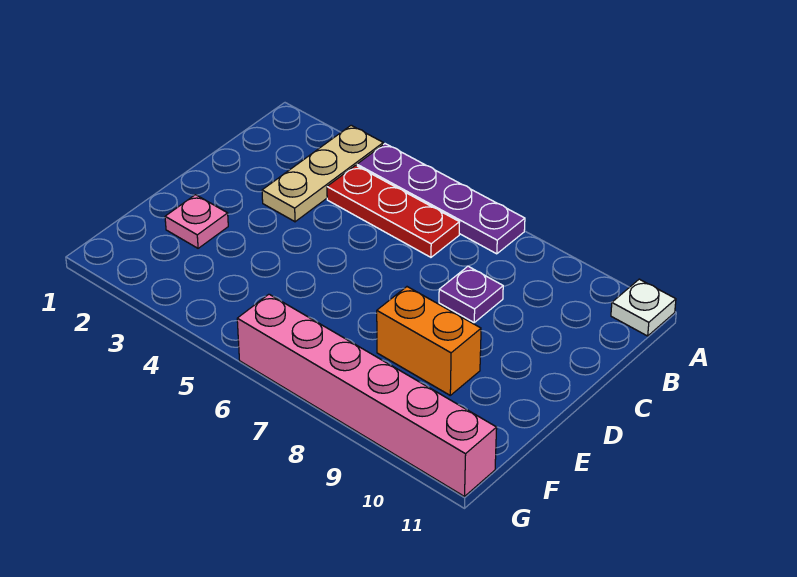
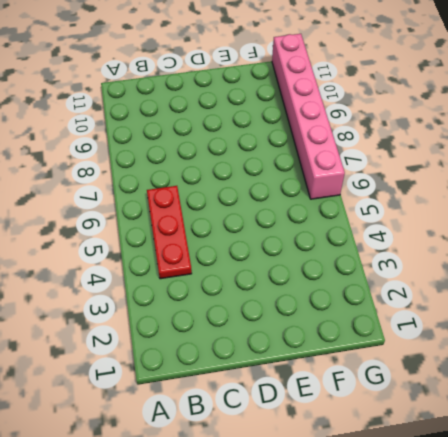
none -> tan 1x3 plate [262,125,383,222]
none -> purple 1x4 plate [357,144,525,254]

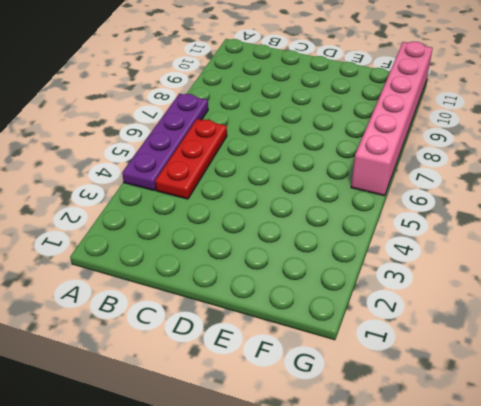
none -> tan 1x3 plate [262,125,383,222]
none -> white 1x1 plate [611,279,676,336]

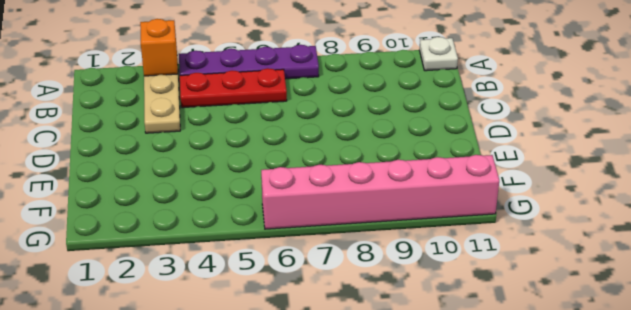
orange 1x1 brick [140,19,178,76] -> none
none -> purple 1x1 plate [439,266,503,322]
none -> pink 1x1 plate [165,195,228,248]

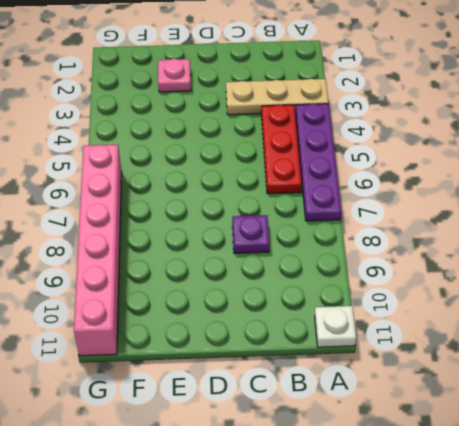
none -> orange 1x2 brick [377,287,481,395]

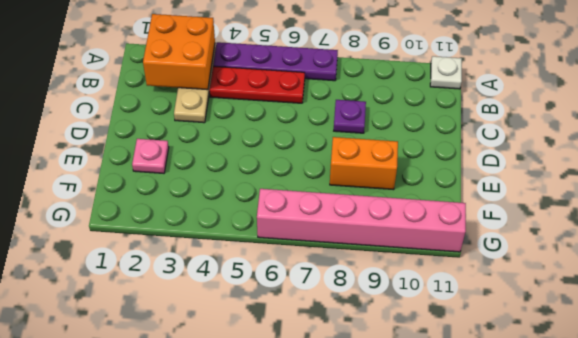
orange 2x2 brick [143,14,215,90] -> none

